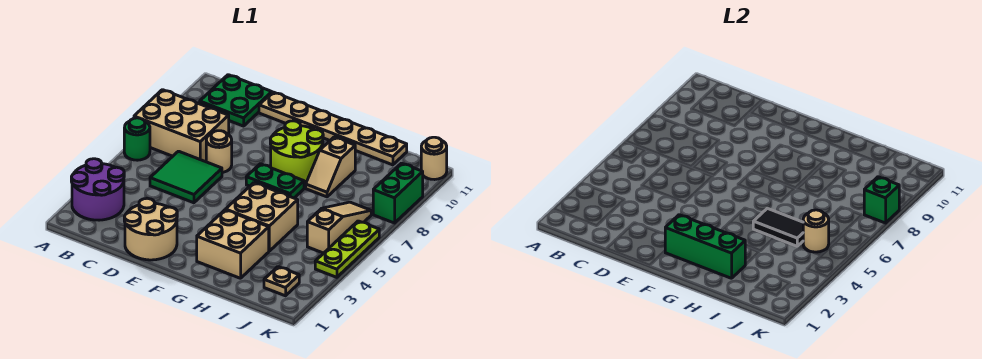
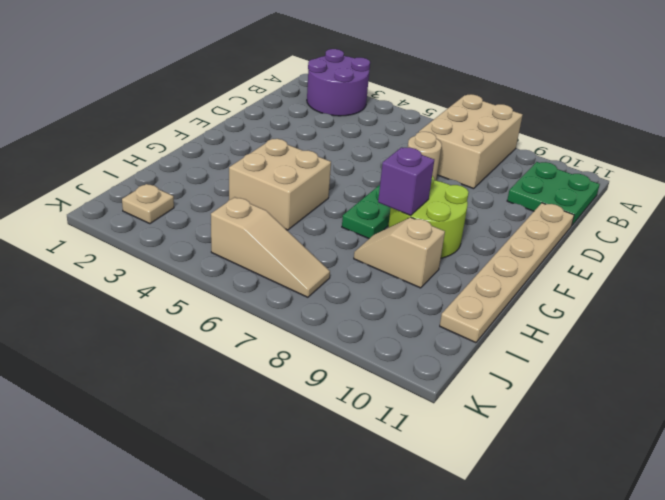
purple 1x1 brick [378,147,434,215] -> none
none -> green 1x1 round brick [124,118,150,160]
none -> green 2x2 tile [150,151,222,203]
none -> tan 2x2 round brick [124,198,177,260]

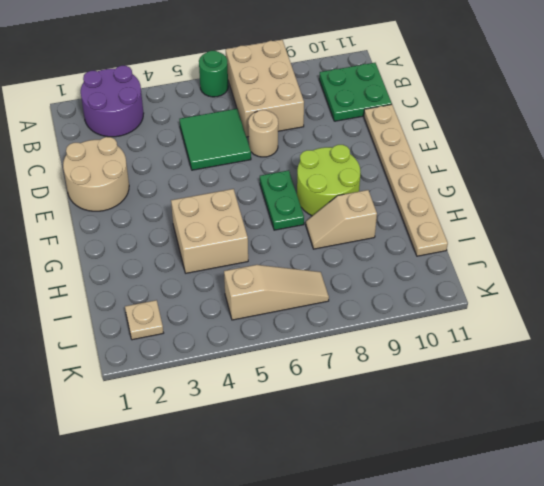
none -> tan 2x2 brick [197,210,269,278]
none -> lime 1x3 plate [315,221,379,277]
none -> green 1x2 brick [373,163,423,223]

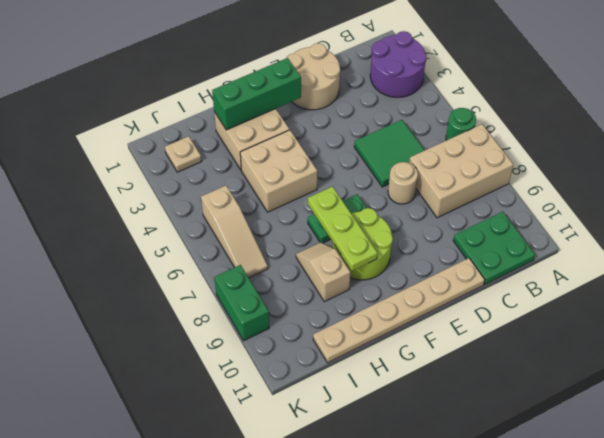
lime 1x3 plate [308,186,378,271] -> lime 1x3 plate moved to [315,221,379,277]
none -> tan 1x1 round brick [421,137,447,180]
none -> black 1x2 tile [753,208,803,246]
none -> tan 1x1 round brick [803,210,829,252]

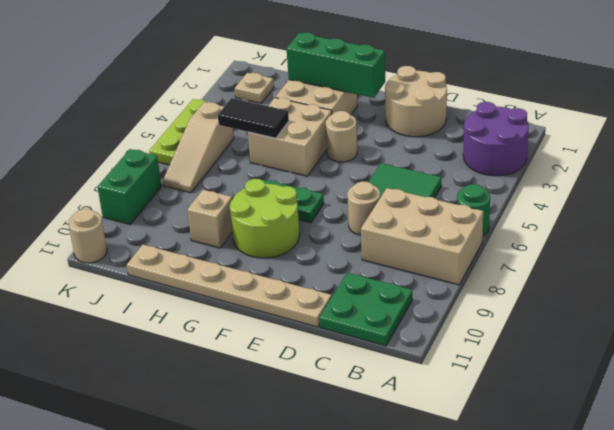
tan 1x1 round brick [326,111,357,162] -> tan 1x1 round brick moved to [803,210,829,252]
none -> green 1x1 brick [864,177,899,223]

